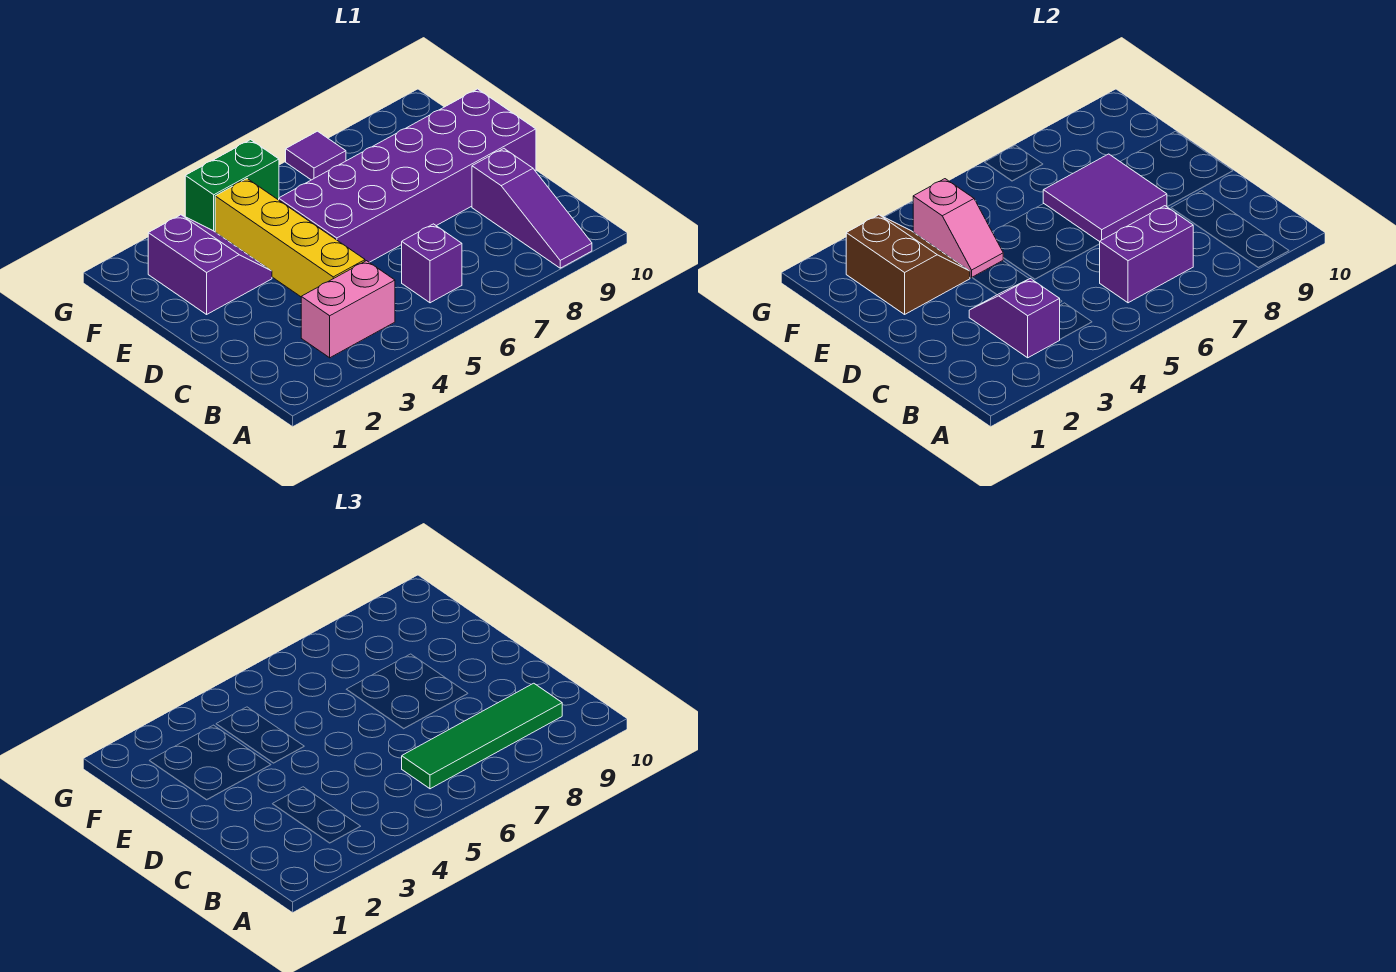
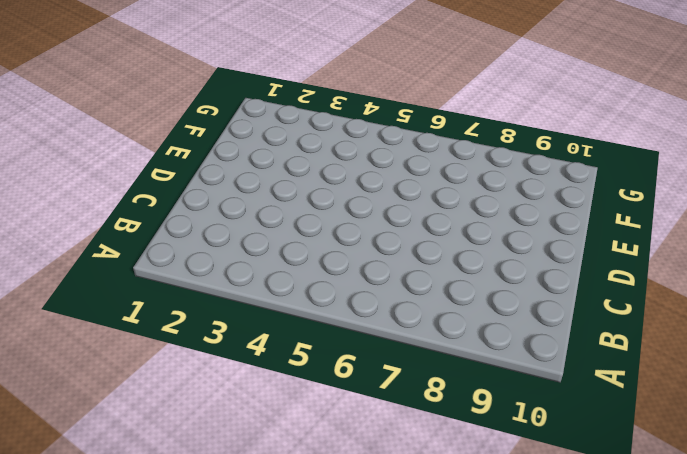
none -> purple 1x3 slope [472,149,592,268]
none -> pink 1x2 brick [301,261,395,358]
none -> purple 1x1 brick [402,224,462,303]

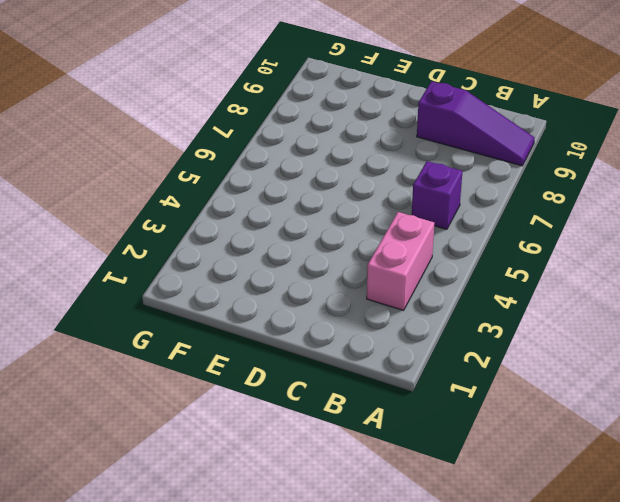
none -> yellow 1x4 brick [215,179,365,297]
none -> purple 2x6 brick [279,89,536,262]
none -> purple 2x2 slope [148,215,272,314]

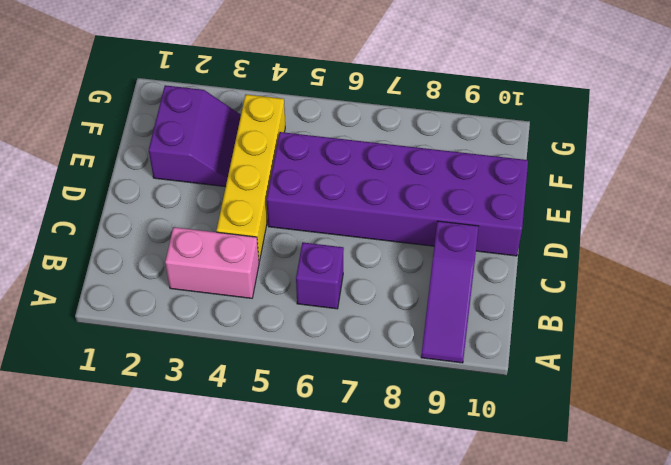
none -> green 1x2 brick [185,140,279,232]
none -> purple 1x1 tile [286,131,346,180]
none -> purple 1x2 slope [969,279,1060,358]

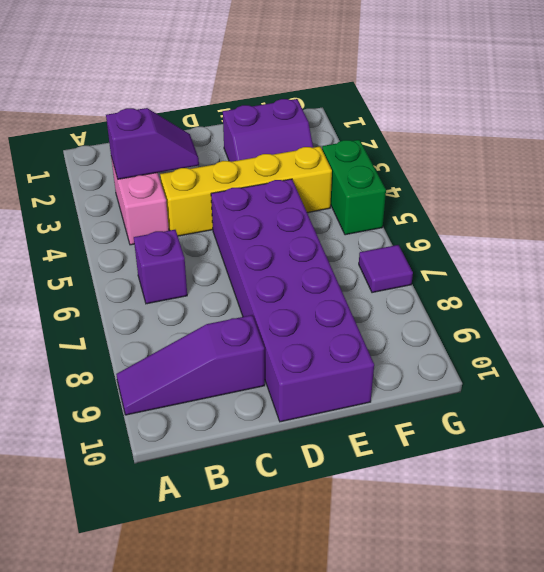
none -> purple 1x2 brick [1100,206,1193,303]
none -> purple 2x2 tile [1043,154,1167,242]
none -> brown 2x2 slope [846,215,970,314]

